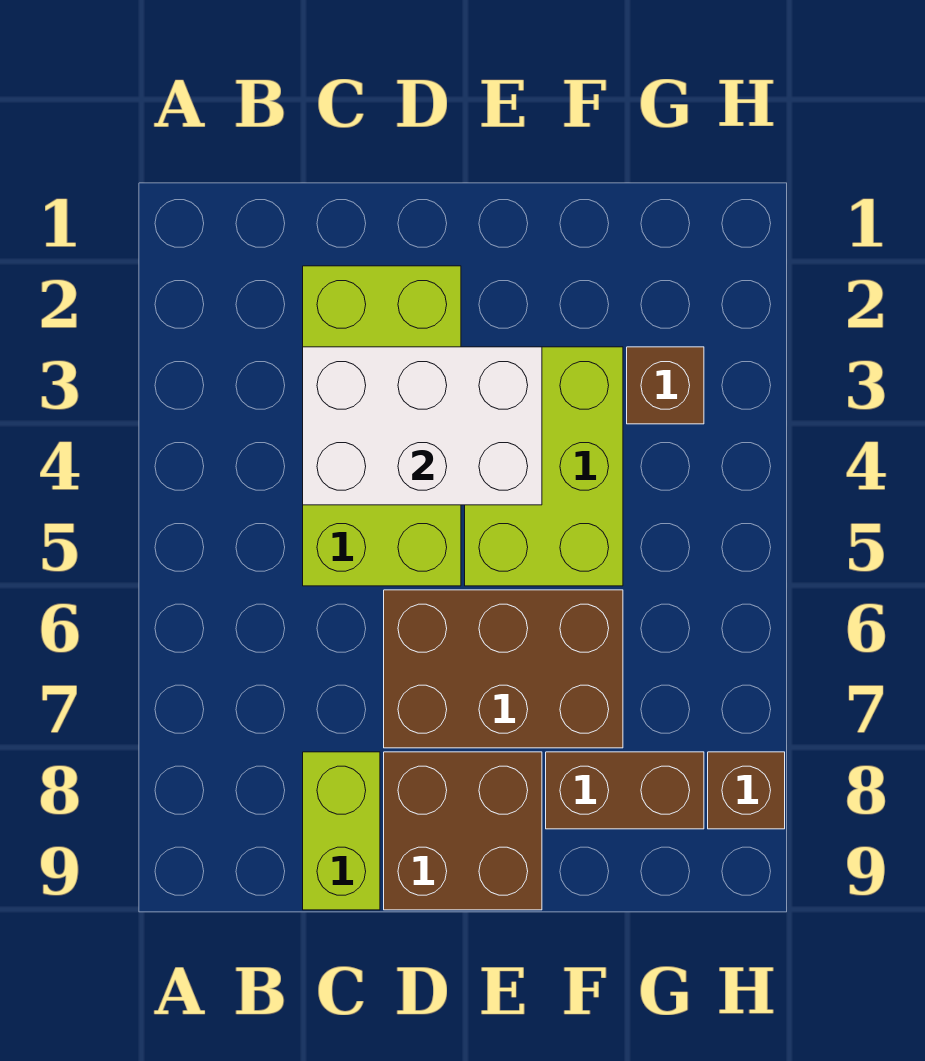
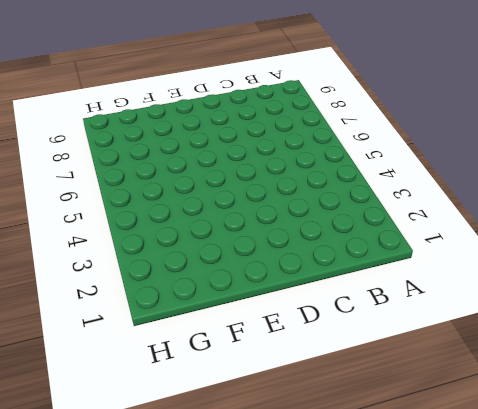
none -> lime 2x4 brick [303,266,461,586]
none -> lime 1x2 brick [303,752,380,910]

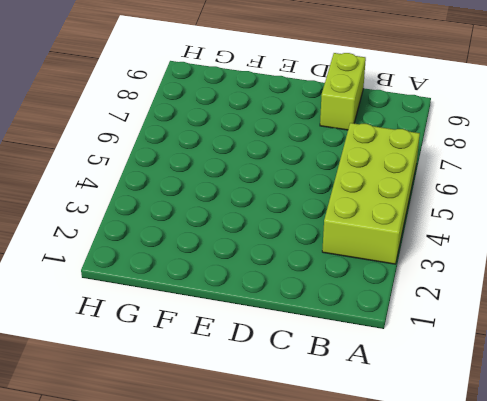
lime 2x4 brick [322,123,420,264] -> lime 2x4 brick moved to [303,266,461,586]
none -> brown 2x3 brick [384,590,623,748]
none -> brown 2x2 brick [384,752,542,910]

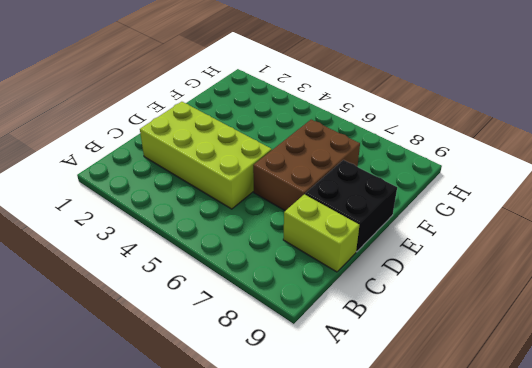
black 2x2 brick [305,160,397,252] -> brown 2x2 brick [384,752,542,910]
none -> lime 2x3 brick [465,347,623,586]
none -> brown 1x2 brick [546,752,704,829]

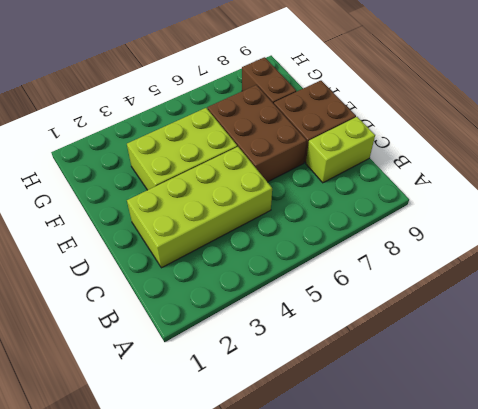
none -> brown 1x1 brick [627,347,704,424]
none -> brown 1x1 brick [708,752,785,829]

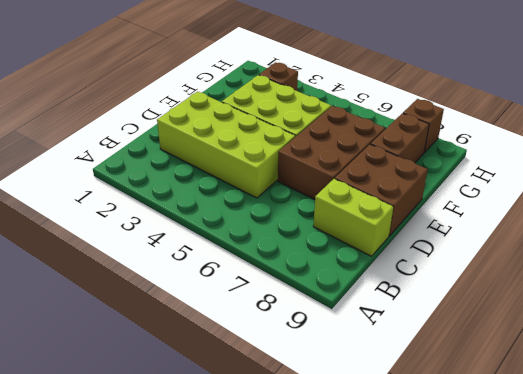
none -> white 2x3 brick [303,347,542,505]

